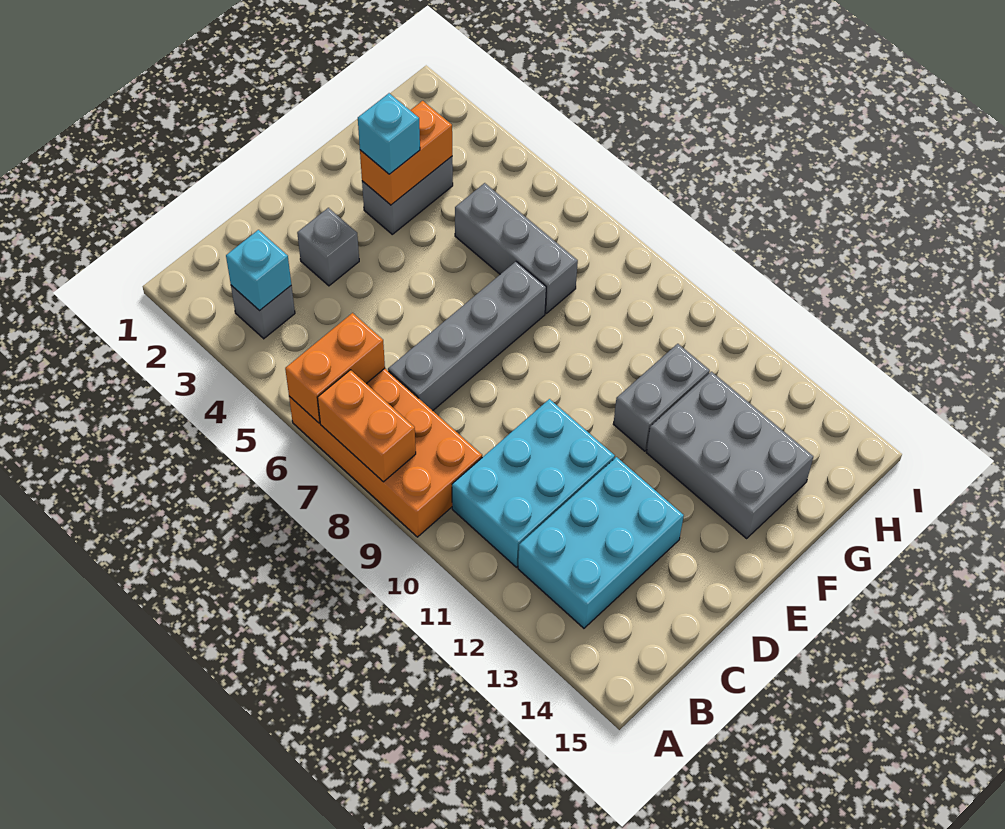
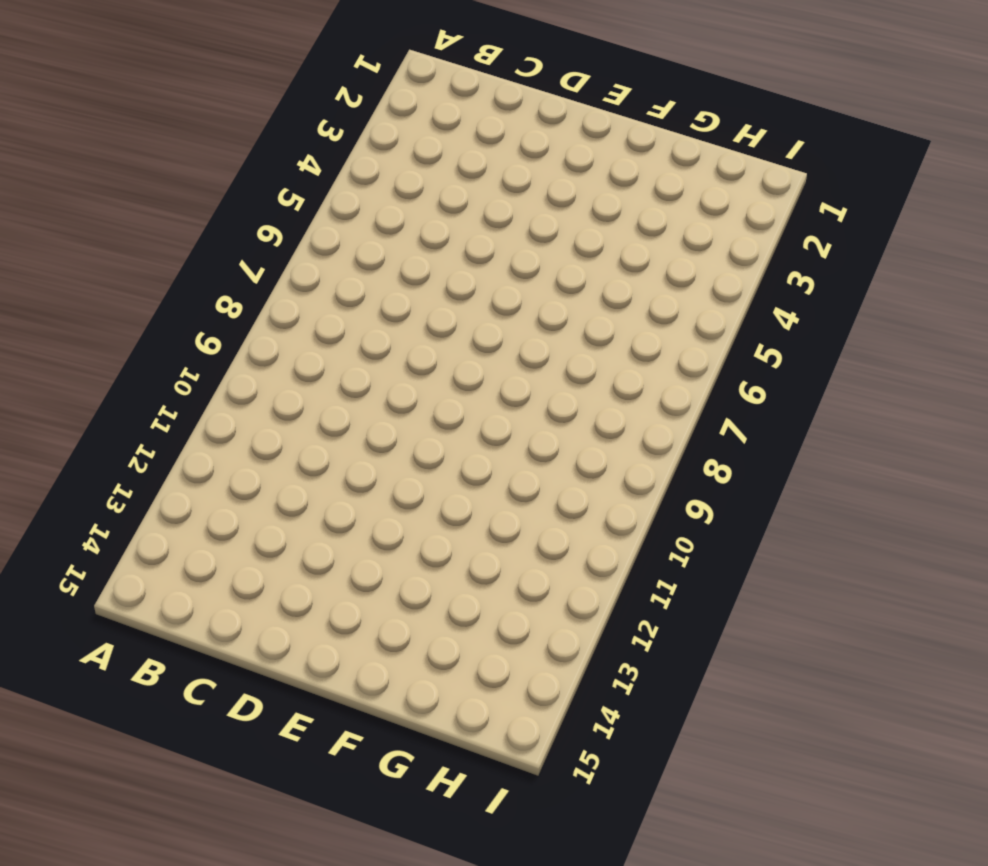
none -> orange 2x4 brick [289,368,482,537]
none -> grey 1x1 brick [231,285,295,339]
none -> cyan 2x3 brick [452,399,615,567]

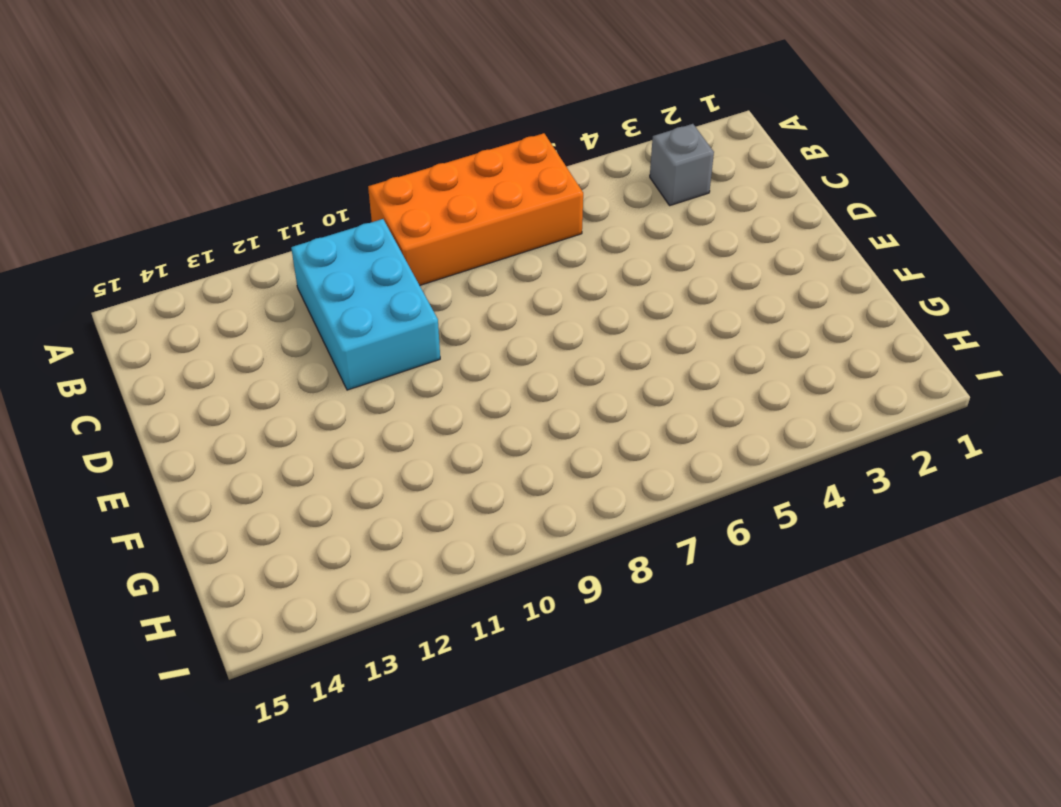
none -> cyan 2x3 brick [518,457,684,628]
none -> grey 1x4 brick [388,262,546,411]
none -> grey 1x1 brick [297,208,359,286]

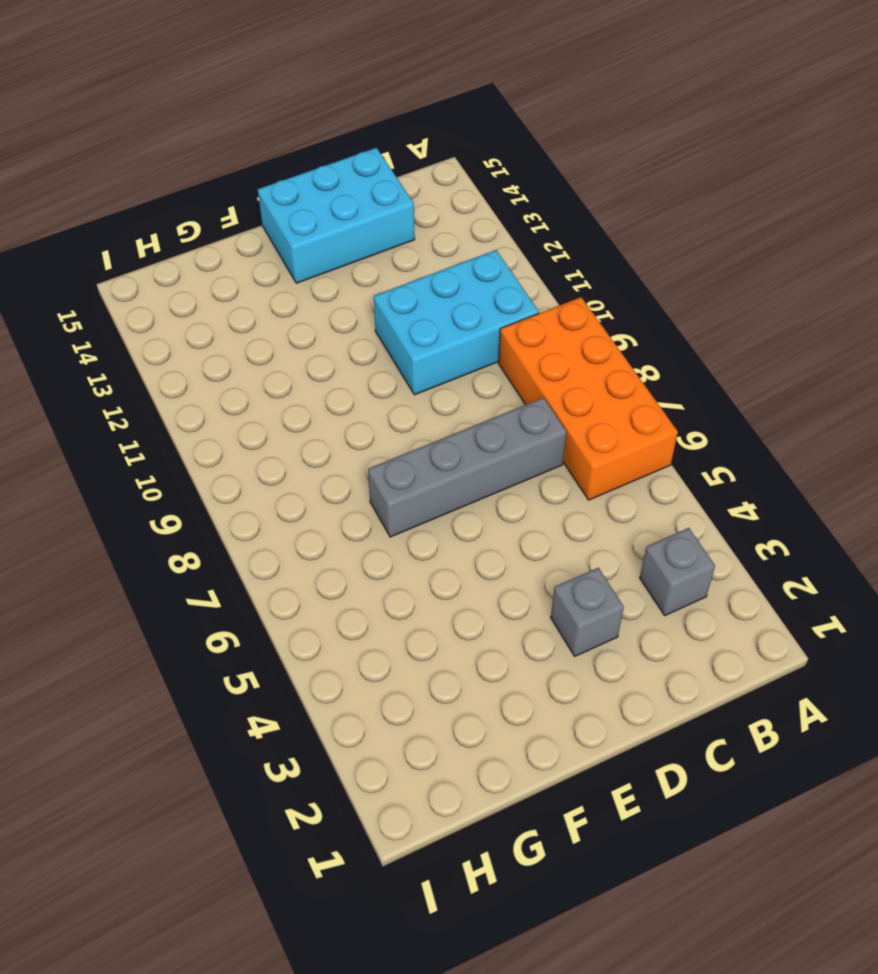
cyan 2x3 brick [258,148,415,283] -> cyan 2x3 brick moved to [518,457,684,628]
none -> grey 1x2 brick [362,157,453,234]
none -> grey 1x2 brick [613,344,710,451]
none -> grey 2x3 brick [646,372,813,538]

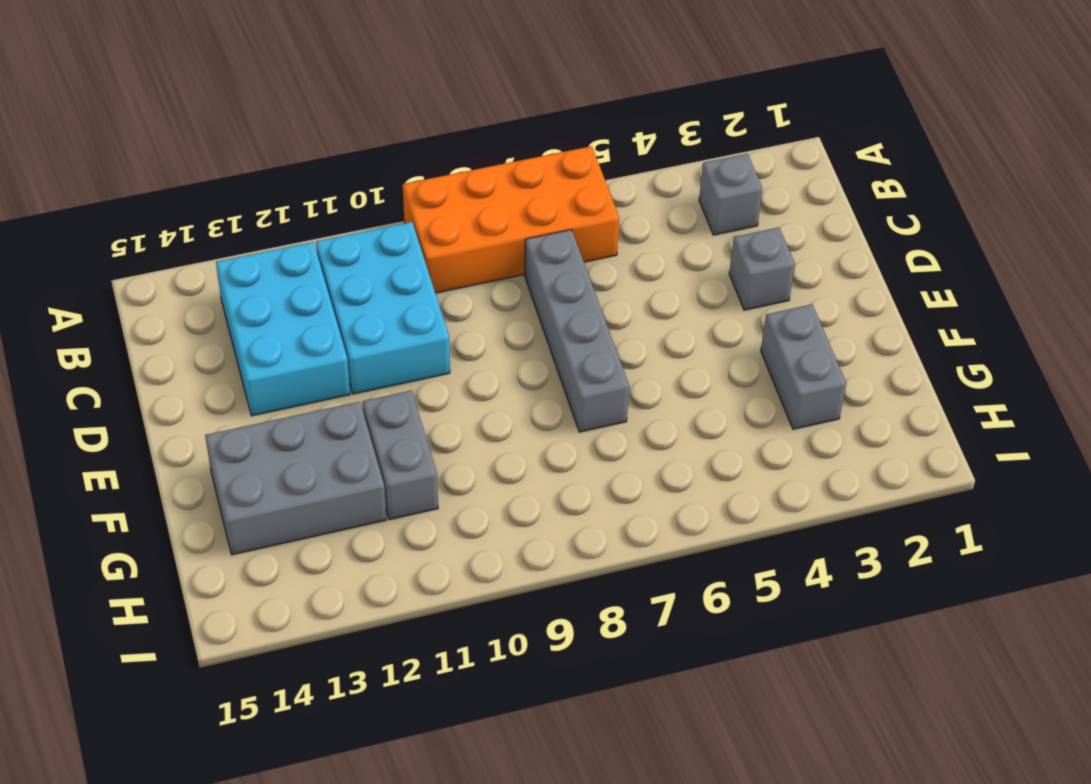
none -> grey 1x3 brick [455,183,578,313]
none -> orange 1x2 brick [285,313,385,423]
none -> orange 1x2 brick [317,370,416,482]

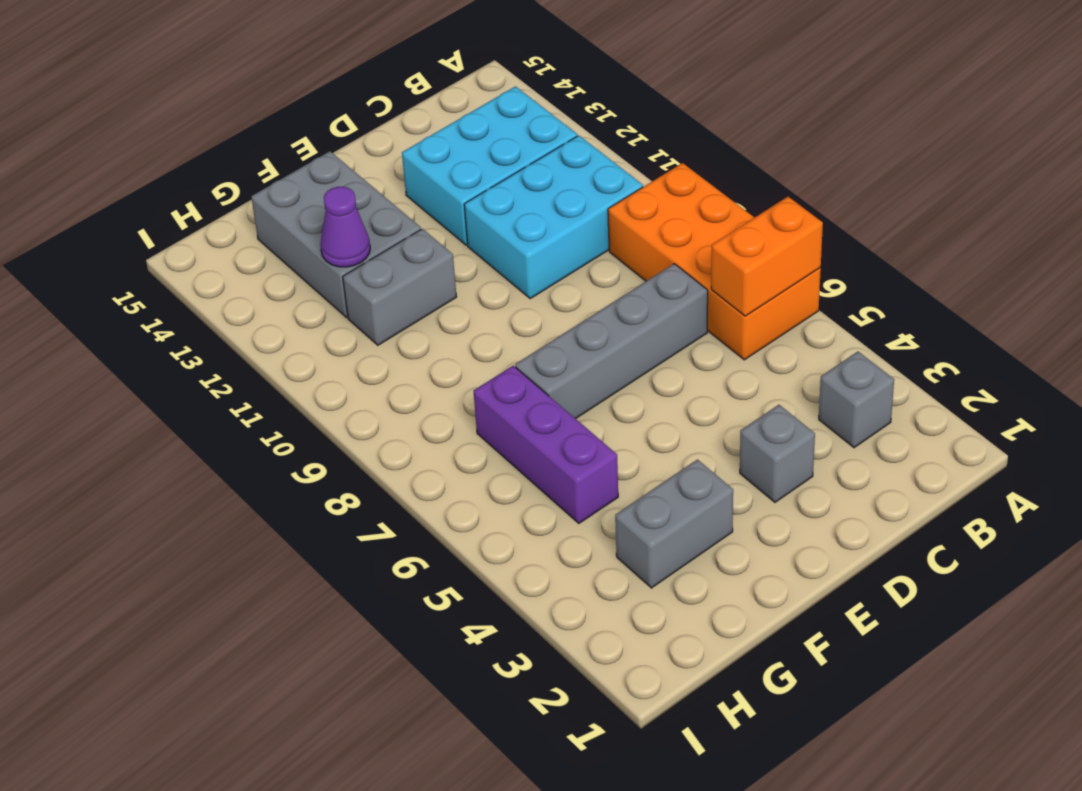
purple 1x3 brick [474,366,618,523] -> grey 1x3 brick [455,183,578,313]
purple 1x1 cone [320,187,370,267] -> none
none -> orange 1x2 brick [317,370,416,482]
none -> cyan 1x1 brick [226,230,291,311]
none -> orange 1x2 brick [360,101,452,205]

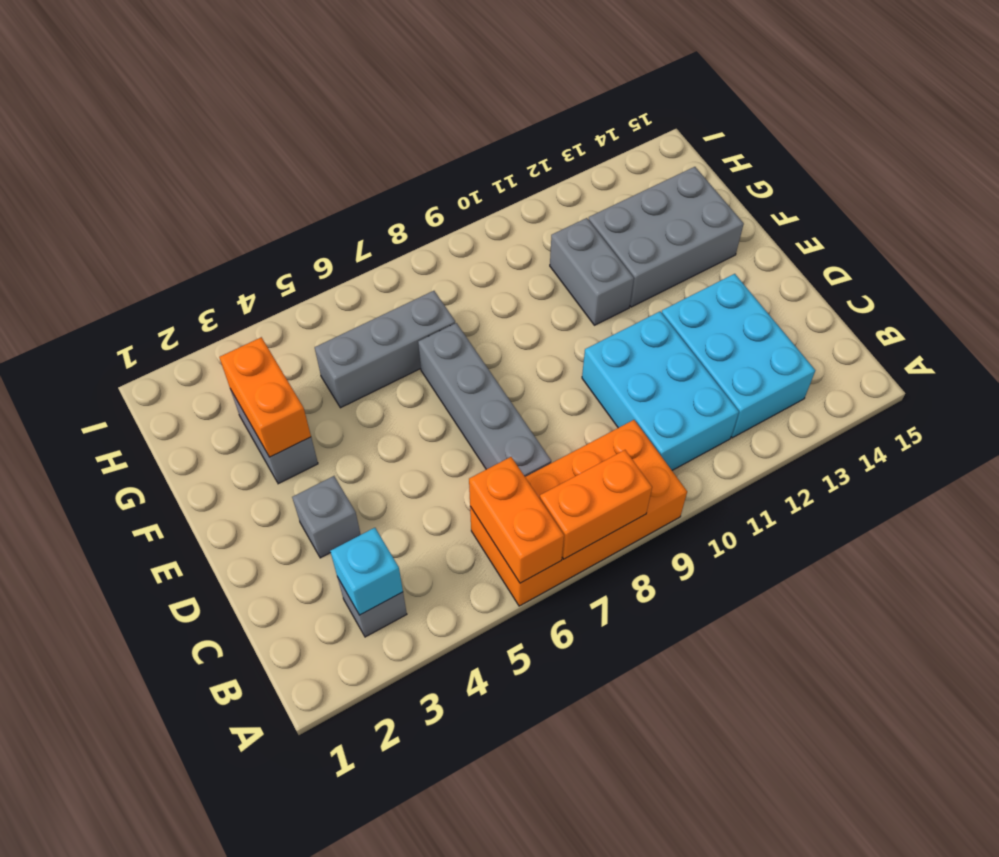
none -> cyan 1x1 brick [358,93,420,174]

